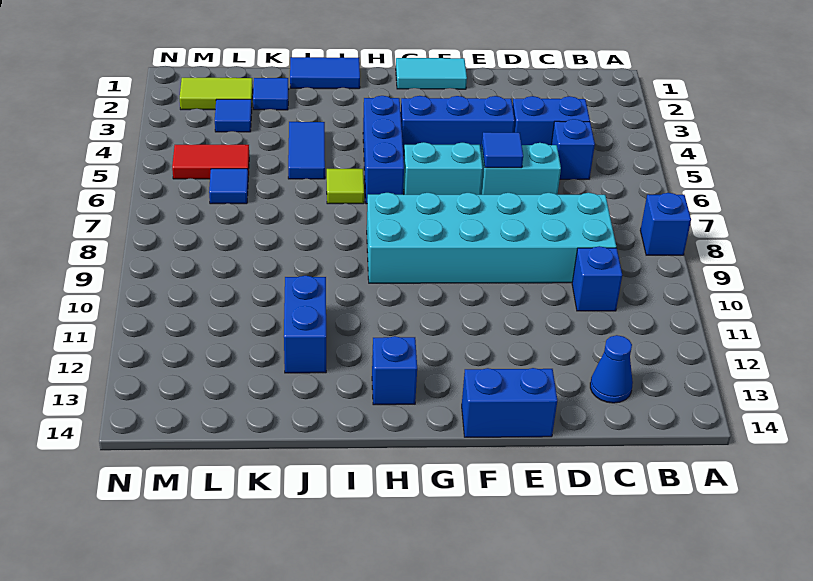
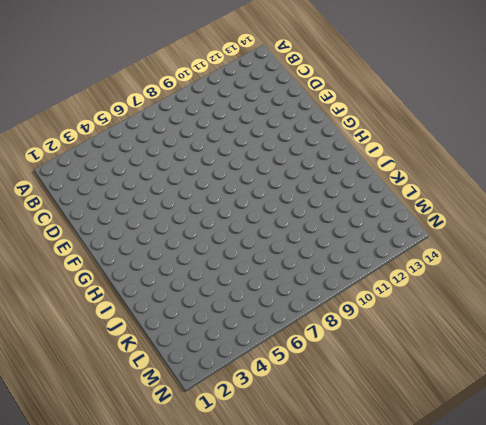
none -> blue 1x1 brick [640,193,691,255]
none -> blue 1x2 brick [512,96,590,145]
none -> blue 1x1 brick [551,119,595,179]

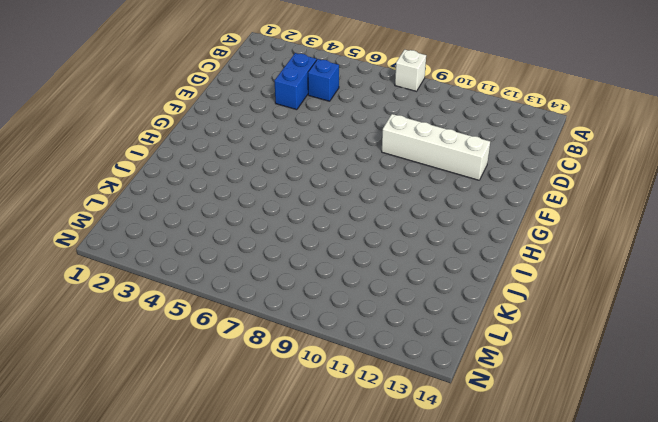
white 1x1 brick [395,50,426,91] -> blue 1x1 brick [640,193,691,255]
white 1x4 brick [382,114,490,180] -> cyan 2x6 brick [367,193,616,283]
none -> blue 1x1 brick [572,246,622,311]
none -> blue 1x1 cone [590,335,633,403]
none -> cyan 1x2 brick [480,143,561,195]

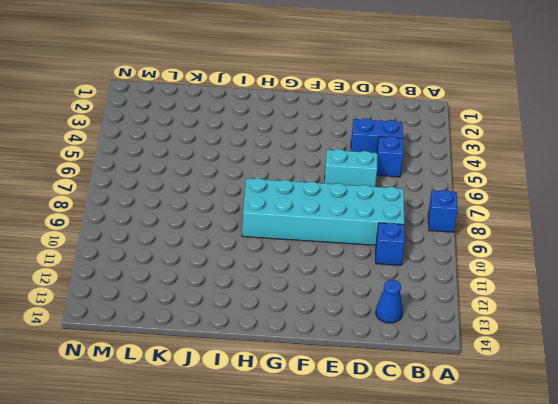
none -> blue 1x3 brick [401,96,515,155]
none -> blue 1x2 brick [462,368,557,437]
none -> cyan 1x2 tile [396,58,467,89]

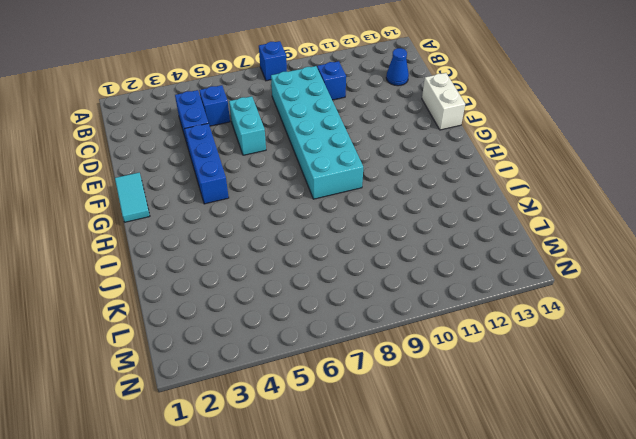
white 1x2 brick [422,73,465,130] -> blue 1x2 brick [462,368,557,437]
none -> cyan 1x2 brick [403,142,483,195]
none -> blue 1x3 brick [363,96,404,204]
none -> blue 1x1 brick [372,336,417,405]

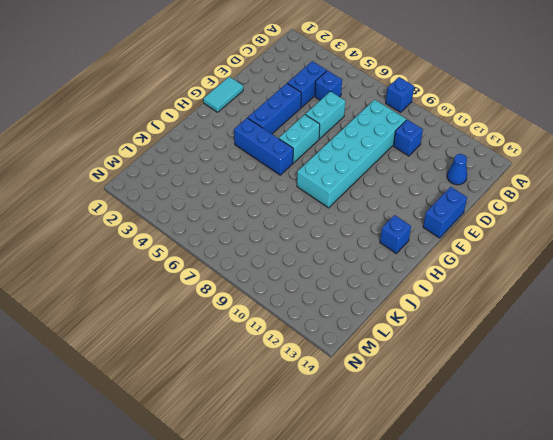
none -> blue 1x2 tile [290,57,360,89]
none -> lime 1x1 tile [327,169,364,204]
none -> blue 1x2 tile [288,122,325,179]

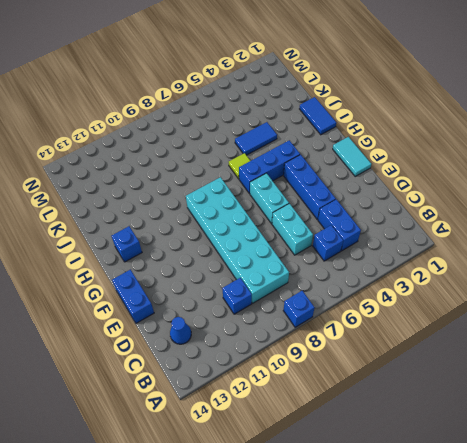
none -> blue 1x2 brick [284,276,326,373]
none -> blue 1x1 tile [253,78,289,110]
none -> lime 1x2 tile [180,78,253,110]

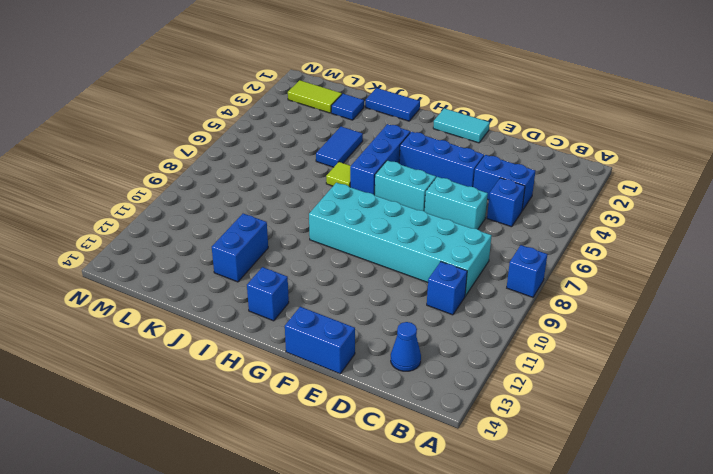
none -> blue 1x1 tile [215,99,252,132]
none -> red 1x2 tile [172,145,249,179]
none -> blue 1x1 tile [209,169,248,204]

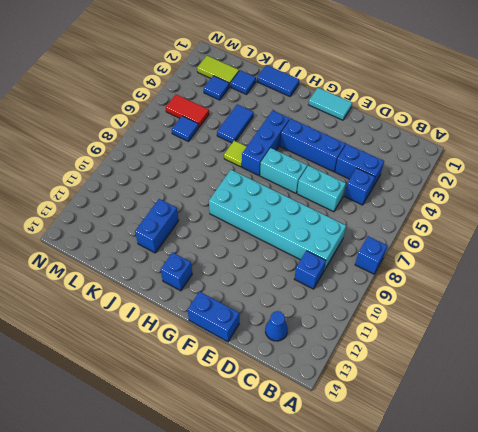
none -> blue 1x1 tile [482,132,523,168]

